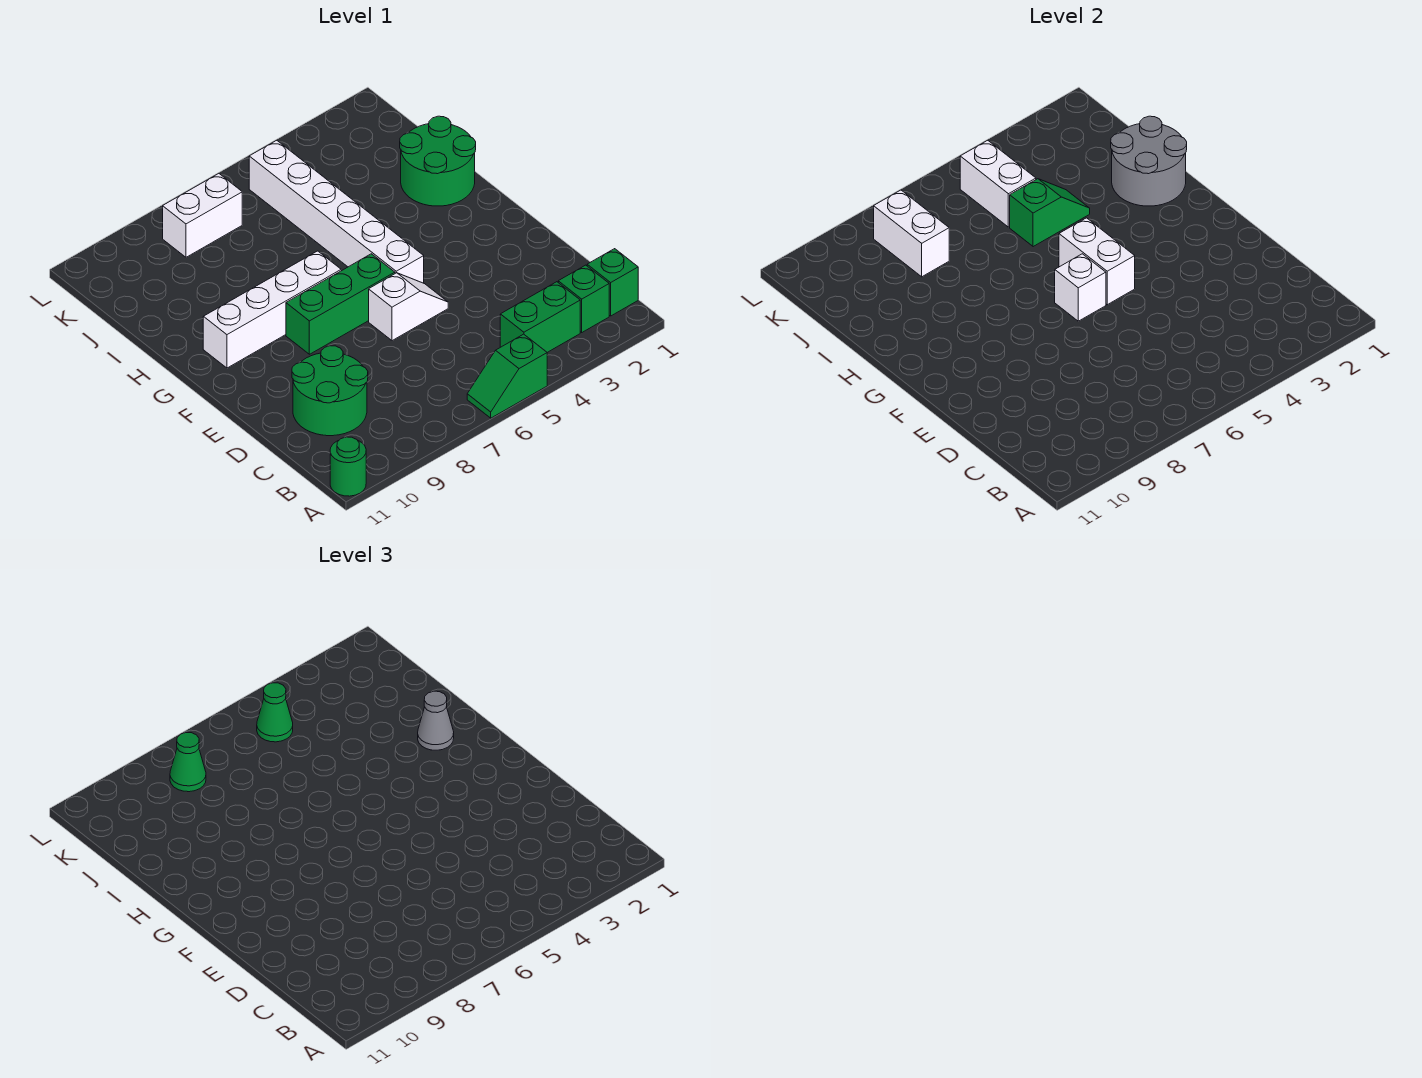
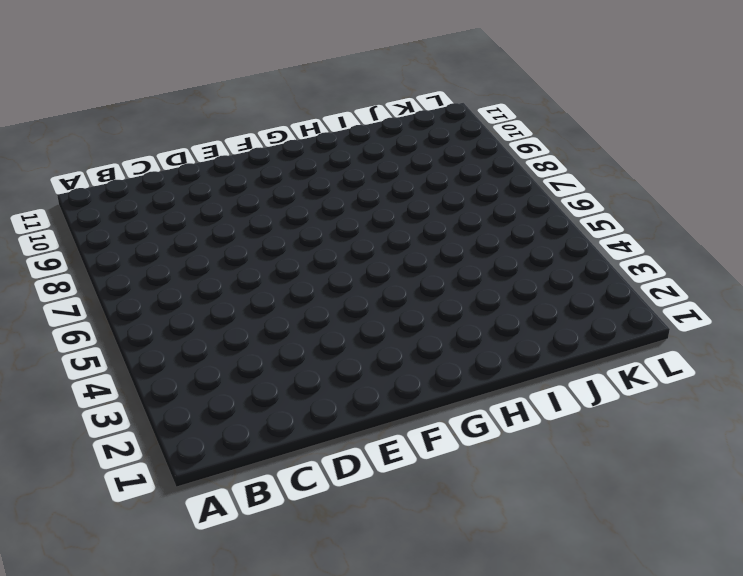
none -> green 1x2 slope [467,334,547,418]
none -> green 1x1 round brick [330,437,366,496]
none -> green 1x1 brick [587,249,638,316]

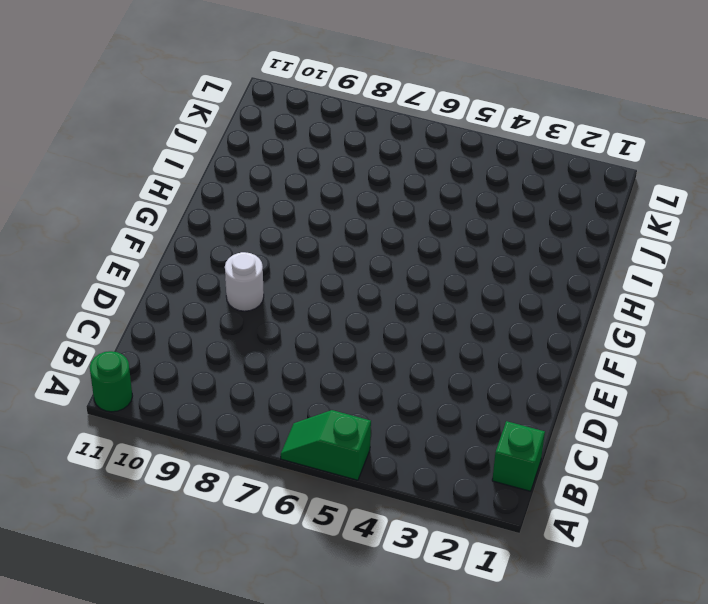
white 1x1 round brick [225,252,264,311] -> none
none -> green 1x1 brick [558,265,609,332]
none -> green 1x2 brick [500,282,580,352]
none -> green 2x2 round brick [292,346,368,436]

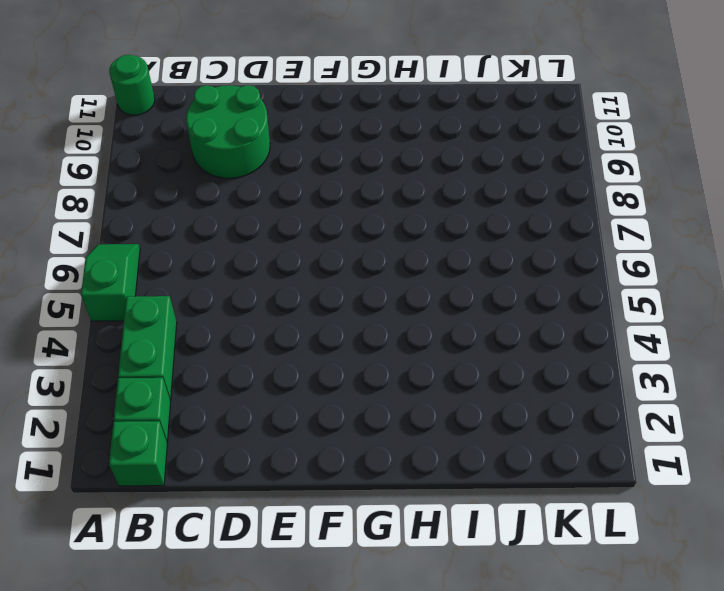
none -> white 1x2 slope [369,273,448,341]
none -> white 1x6 brick [249,140,424,283]
none -> green 1x3 brick [286,254,395,354]

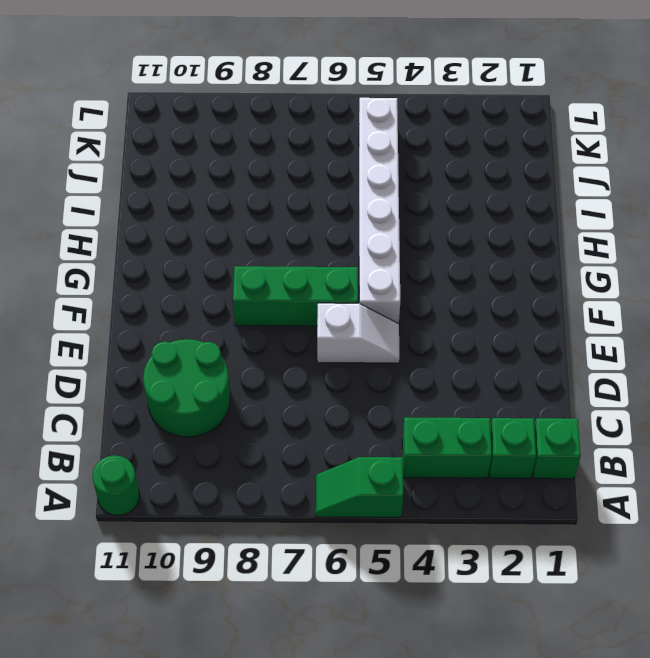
none -> white 1x4 brick [203,251,341,368]
none -> green 2x2 round brick [400,116,476,206]
none -> white 1x2 brick [163,174,242,257]

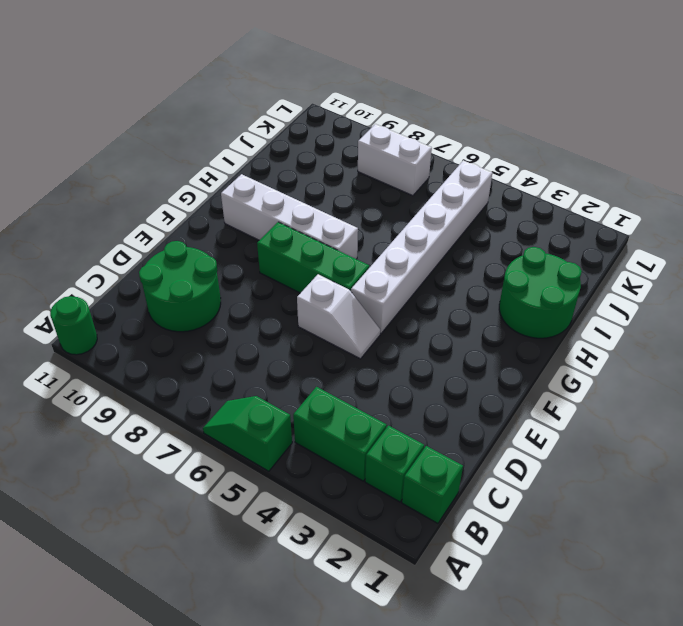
none -> white 1x2 brick [1059,218,1135,305]
none -> white 1x1 brick [1055,254,1106,321]
none -> grey 2x2 round brick [1111,116,1187,206]

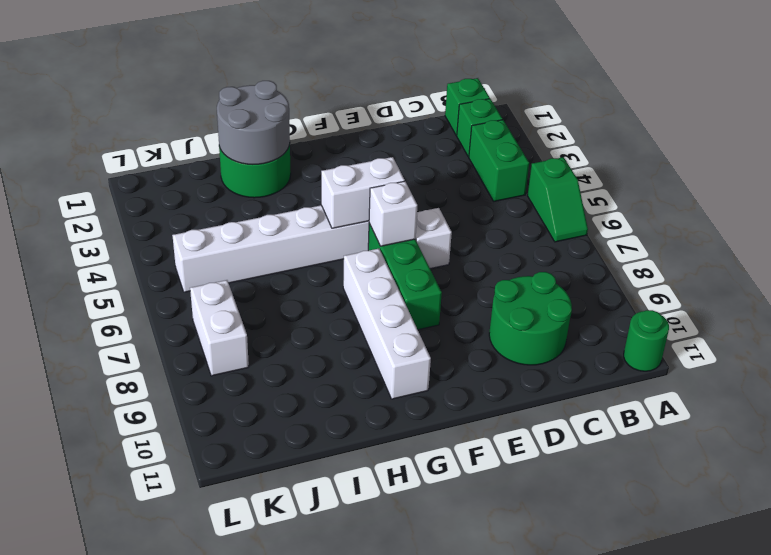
none -> green 1x2 slope [1010,179,1090,247]
none -> white 1x2 brick [960,140,1036,227]
none -> white 1x2 brick [874,190,949,277]

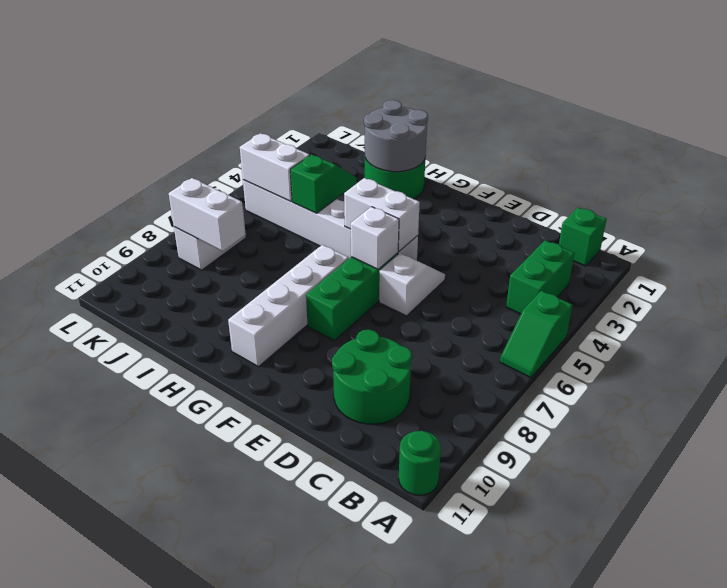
none -> green 1x1 brick [558,265,609,332]
none -> grey 1x1 cone [418,691,454,750]
none -> green 1x1 cone [257,683,293,742]

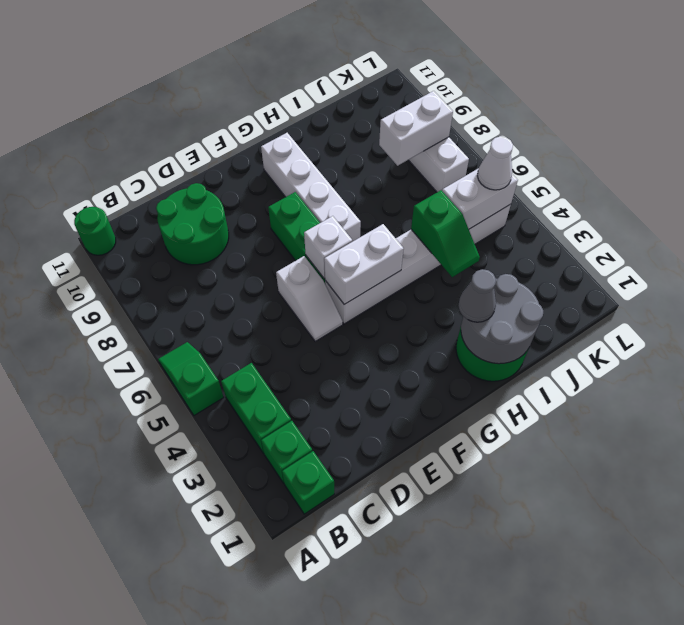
white 1x1 cone [477,136,513,190] -> green 1x1 cone [257,683,293,742]
none -> green 1x1 cone [170,733,206,792]

